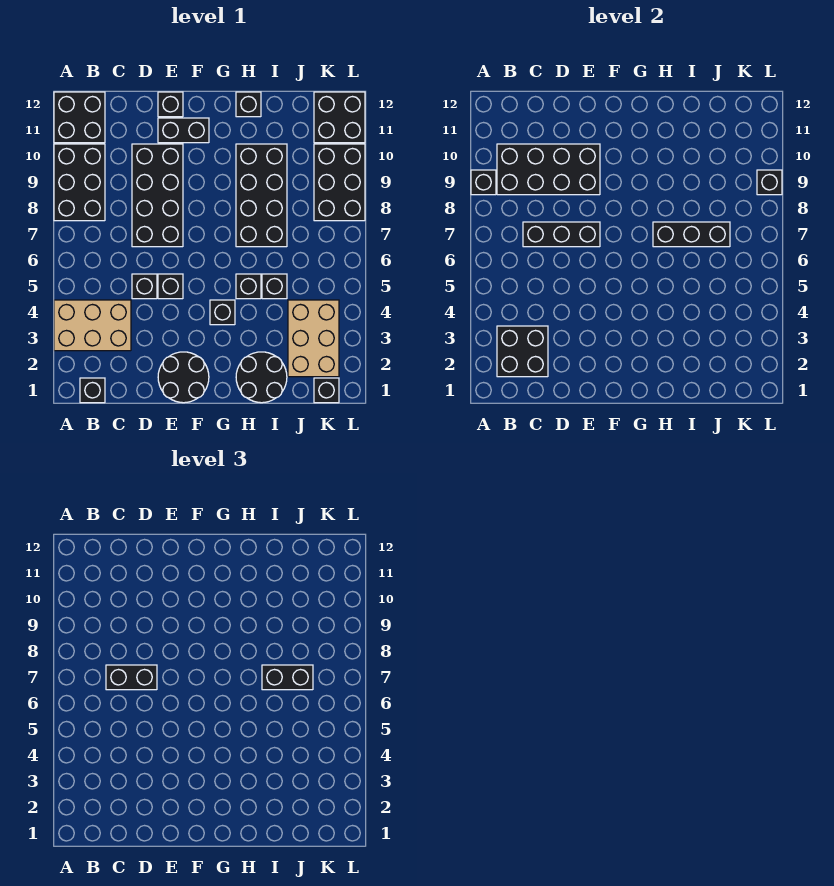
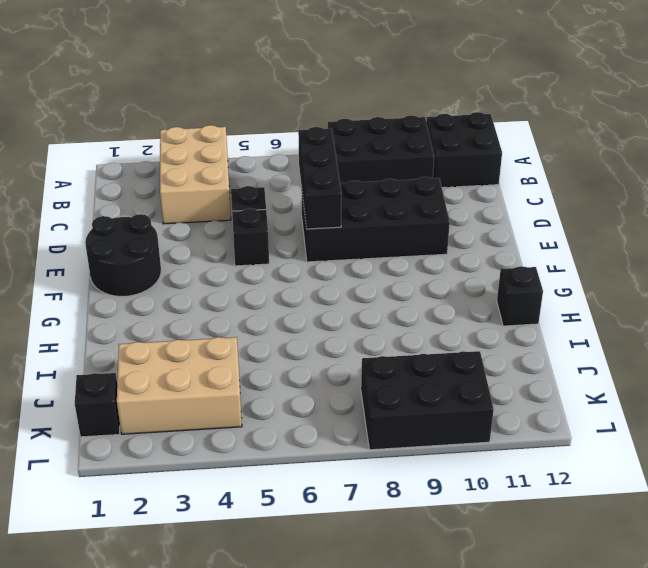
none -> black 1x1 brick [80,378,105,403]
none -> black 1x2 brick [158,118,209,143]
none -> black 1x1 brick [158,92,183,117]

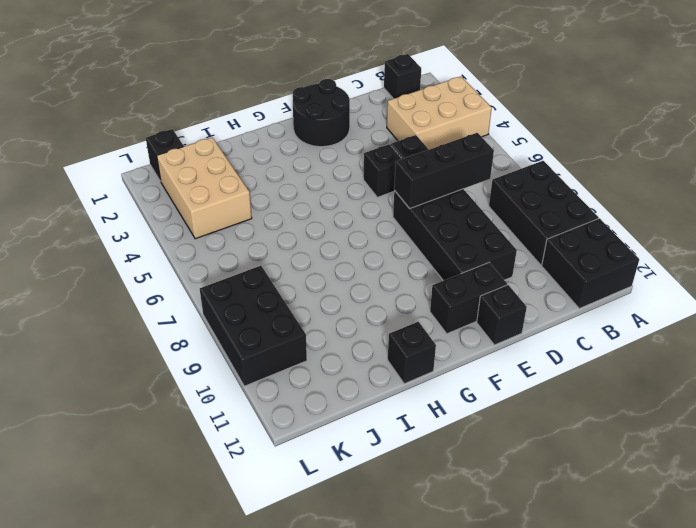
none -> black 1x1 brick [210,300,235,325]
none -> black 2x2 round brick [236,352,287,403]
none -> black 1x1 brick [236,274,261,299]

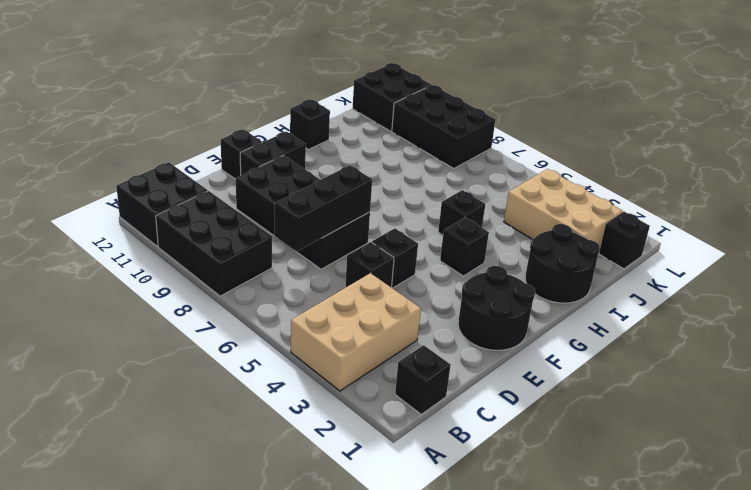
none -> black 2x4 brick [236,144,287,247]
none -> black 1x1 brick [262,274,287,299]
none -> black 1x1 brick [471,170,496,195]

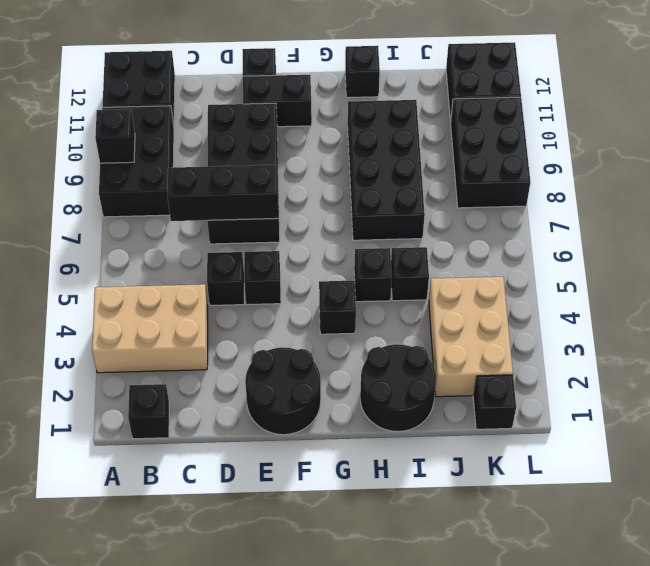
none -> black 2x2 brick [497,326,548,377]
none -> black 2x4 brick [497,144,600,195]
none -> black 1x3 brick [653,222,730,247]

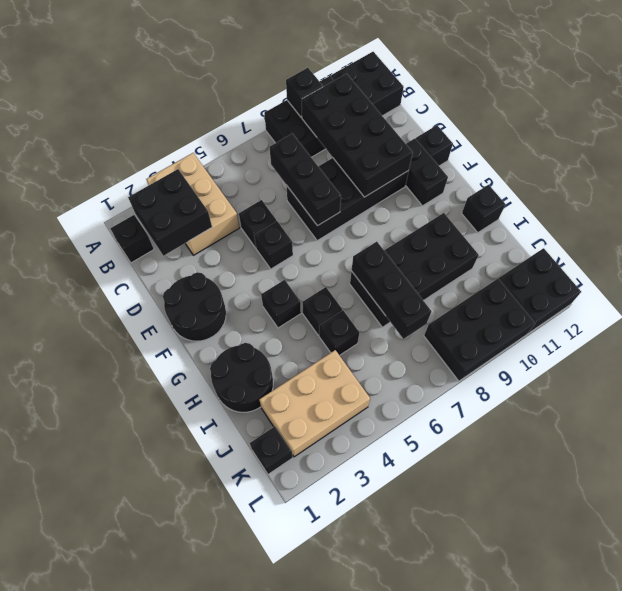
none -> black 1x1 brick [757,170,782,195]
none -> black 1x2 brick [106,665,157,690]
none -> black 1x2 brick [262,665,313,690]

